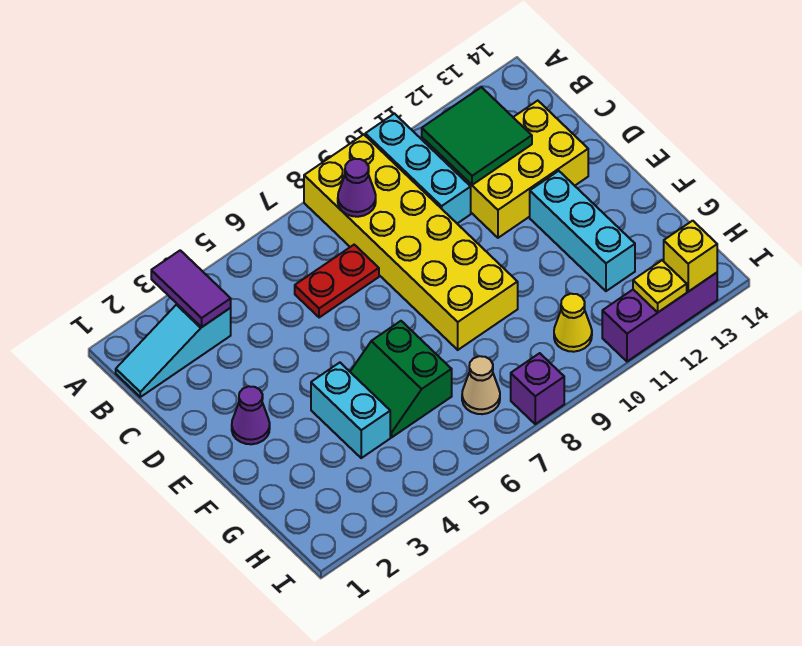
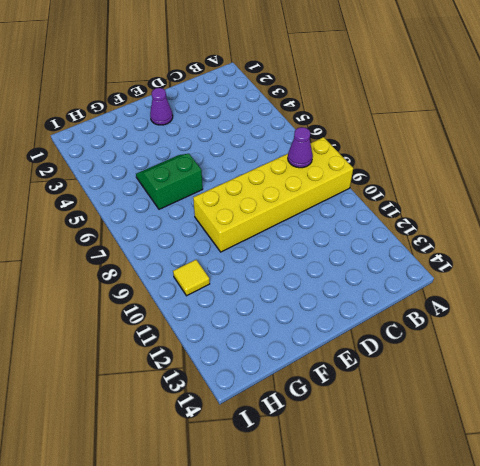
yellow 1x1 tile [173,260,210,296] -> yellow 1x1 cone [554,294,592,352]
none -> cyan 1x3 brick [365,114,471,223]
none -> cyan 1x3 slope [116,304,231,397]
none -> red 1x2 plate [295,245,379,318]

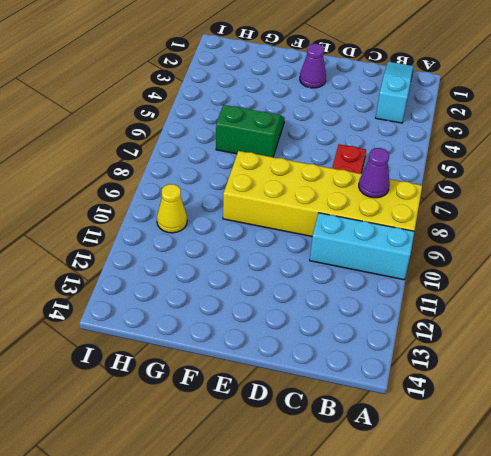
none -> yellow 2x3 brick [448,101,588,238]
none -> cyan 1x3 brick [530,171,635,291]
none -> cyan 1x2 brick [311,363,390,458]

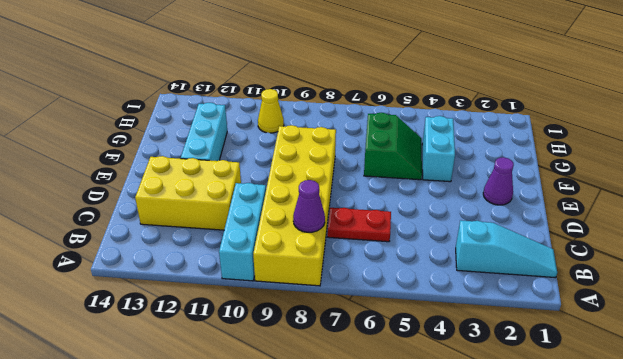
none -> tan 1x1 cone [462,356,500,414]
none -> purple 1x1 brick [511,353,564,424]
none -> purple 1x3 brick [602,273,717,361]

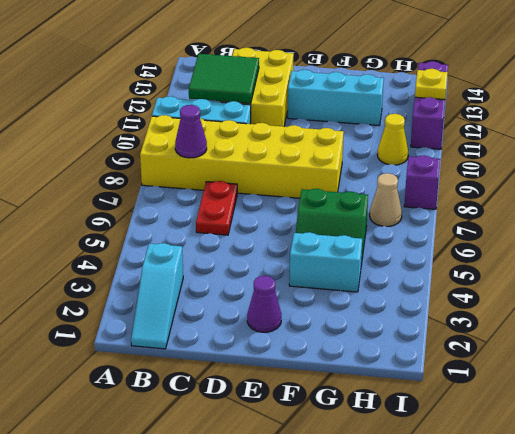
none -> purple 1x2 tile [151,250,231,327]
none -> yellow 1x1 brick [664,221,717,292]

